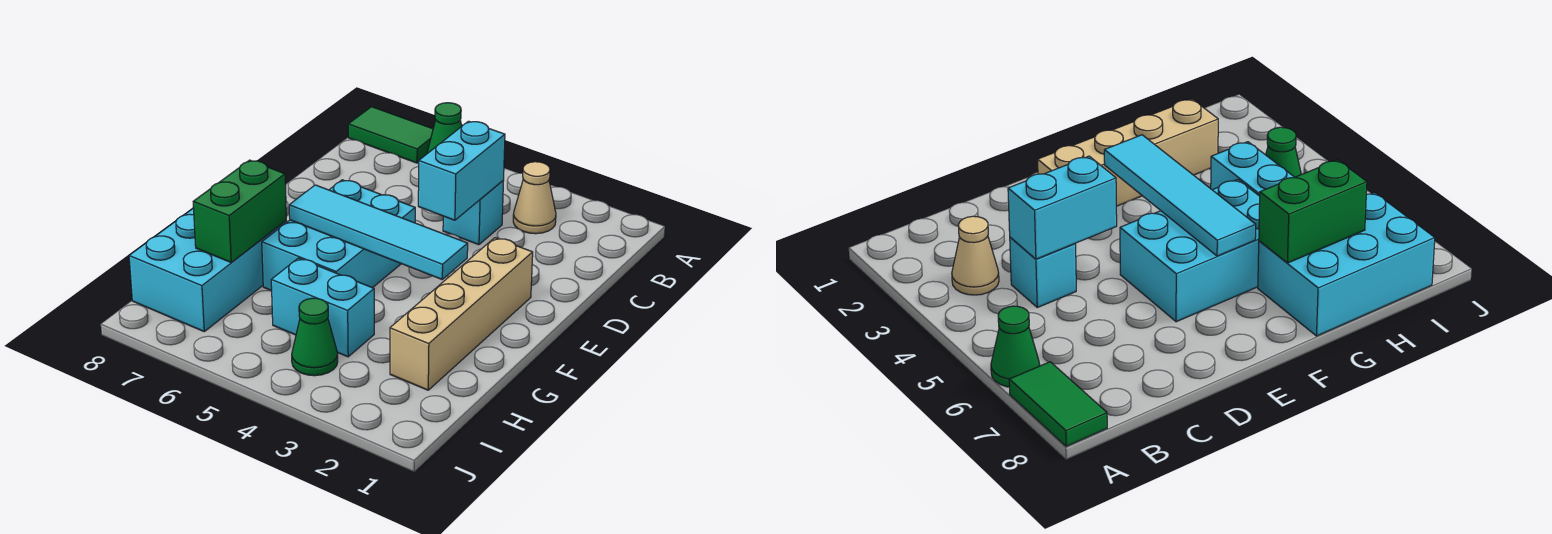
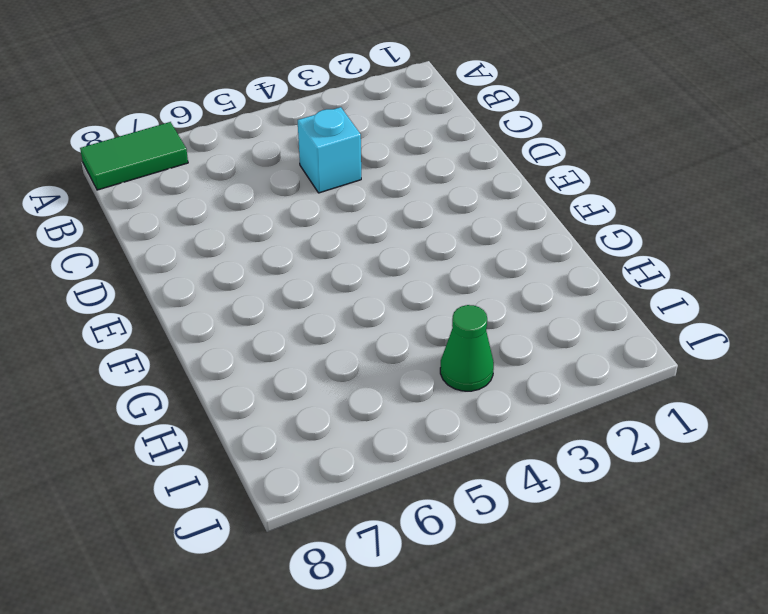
none -> green 1x1 cone [427,103,462,154]
none -> tan 1x1 cone [513,162,556,234]
none -> tan 1x4 brick [390,238,533,390]

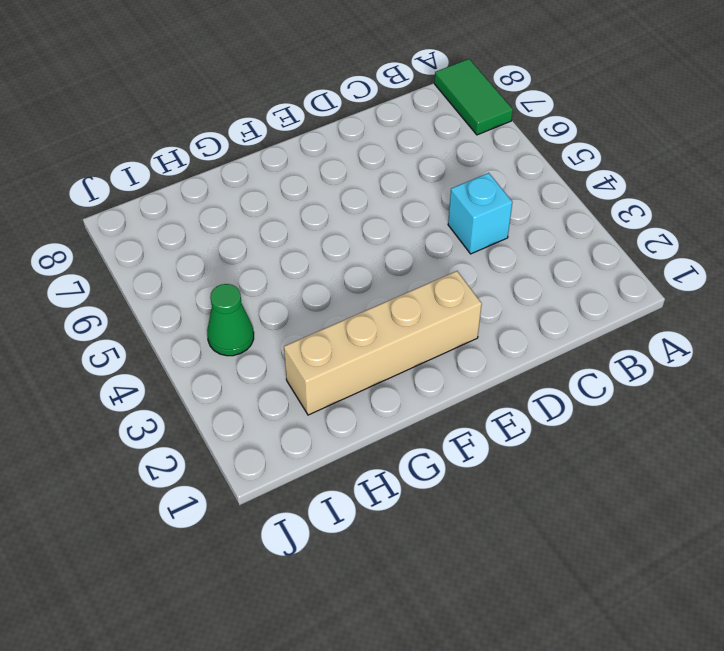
none -> green 1x1 cone [427,103,462,154]
none -> tan 1x1 cone [513,162,556,234]
none -> cyan 2x3 brick [262,180,415,291]

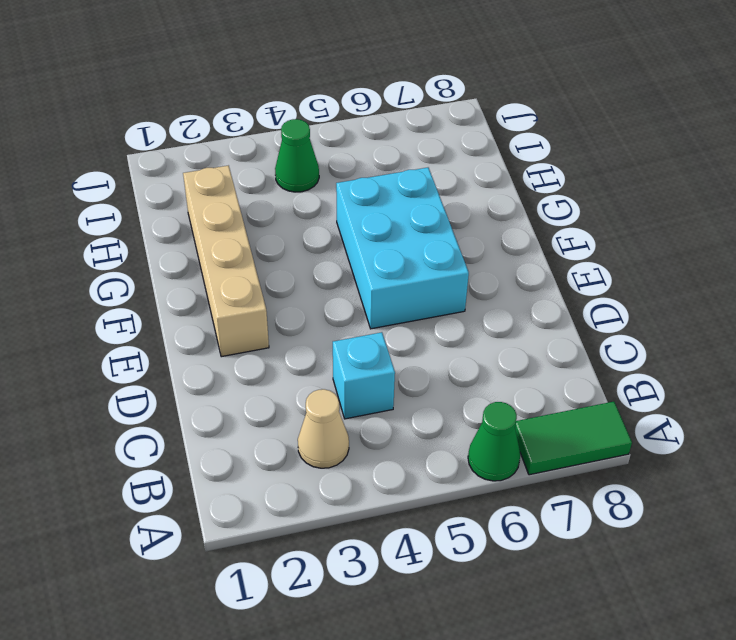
none -> cyan 2x3 brick [129,208,287,331]
none -> cyan 1x2 brick [271,258,374,357]
none -> cyan 1x2 brick [418,121,505,220]

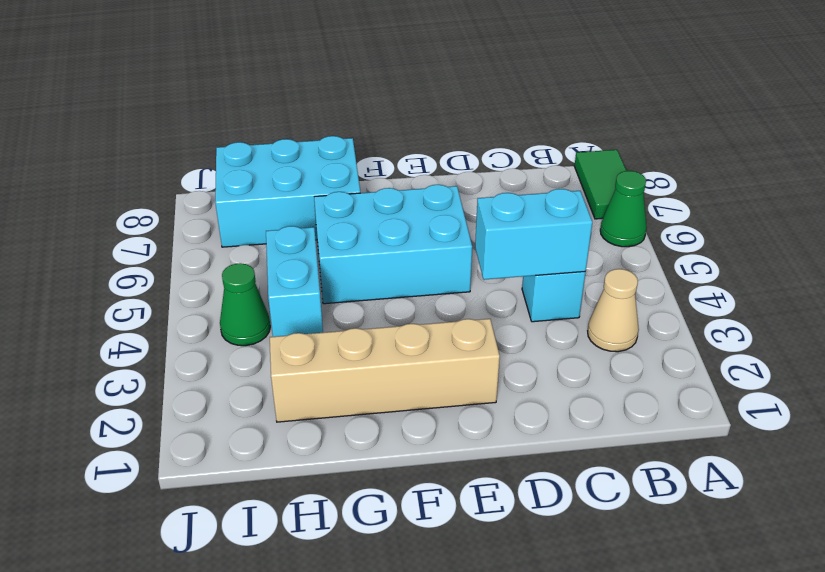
none -> cyan 1x4 tile [289,185,468,279]
none -> green 1x2 brick [193,160,286,263]

